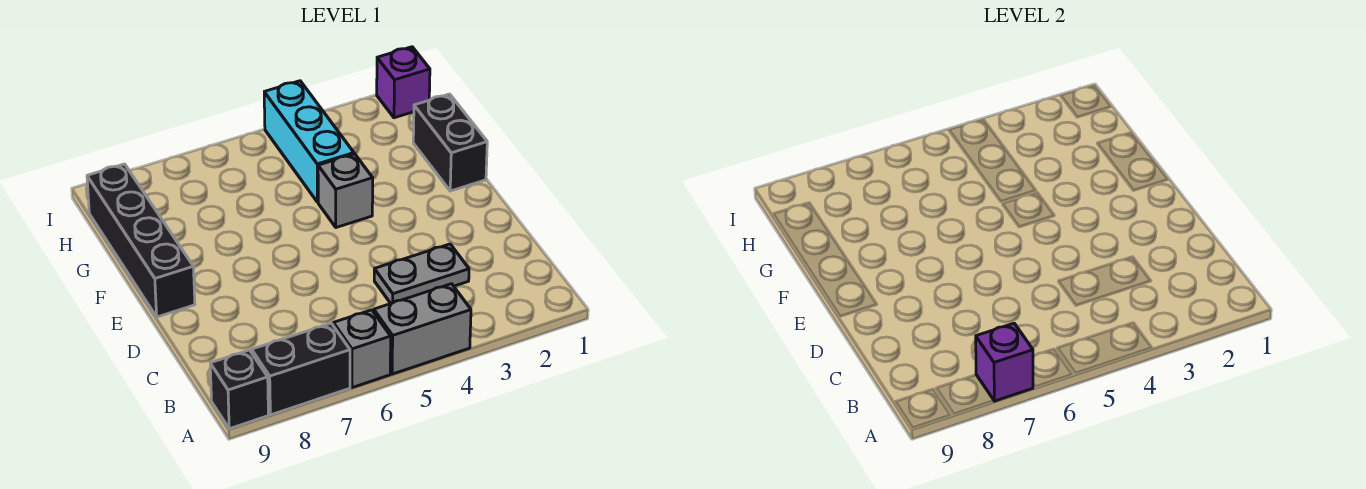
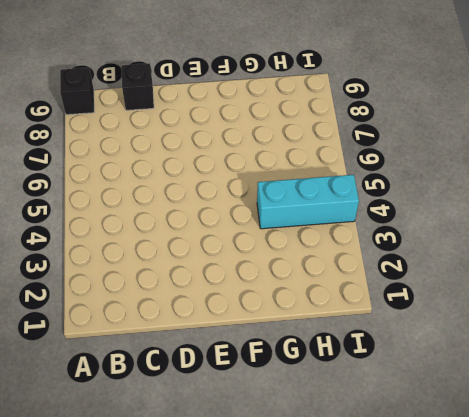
black 1x1 brick [121,63,154,110] -> none
none -> grey 1x2 brick [374,284,471,374]
none -> grey 1x1 brick [333,310,391,388]

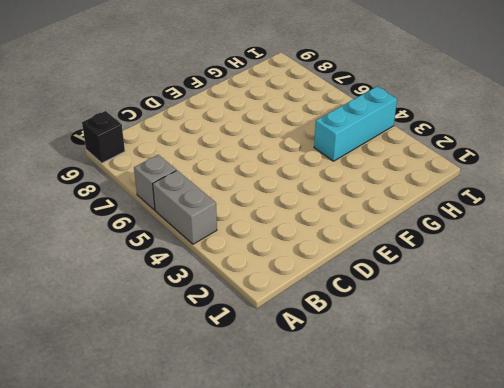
none -> black 1x2 brick [252,323,350,415]
none -> grey 1x2 plate [374,244,469,304]

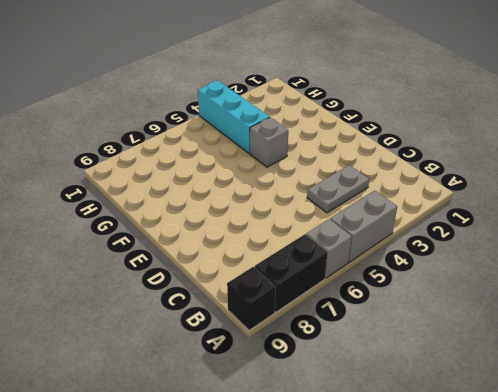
none -> black 1x4 brick [87,164,195,317]
none -> black 1x2 brick [413,94,487,191]

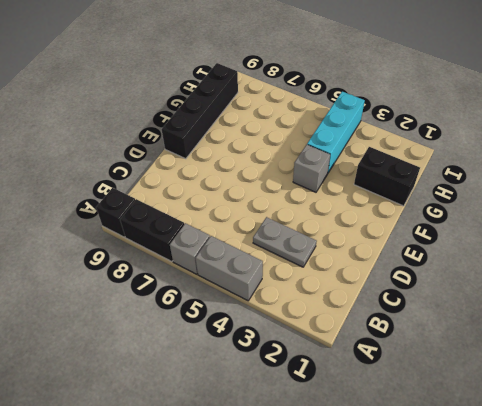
black 1x2 brick [354,147,420,206] -> black 1x2 brick turned to [413,94,487,191]
none -> purple 1x1 brick [377,47,430,118]
none -> purple 1x1 brick [976,323,1033,401]

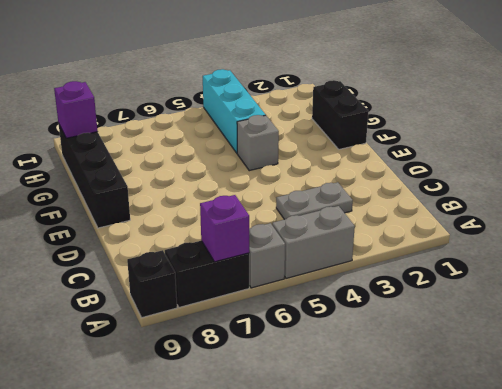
purple 1x1 brick [54,81,98,138] -> purple 1x1 brick moved to [377,47,430,118]

